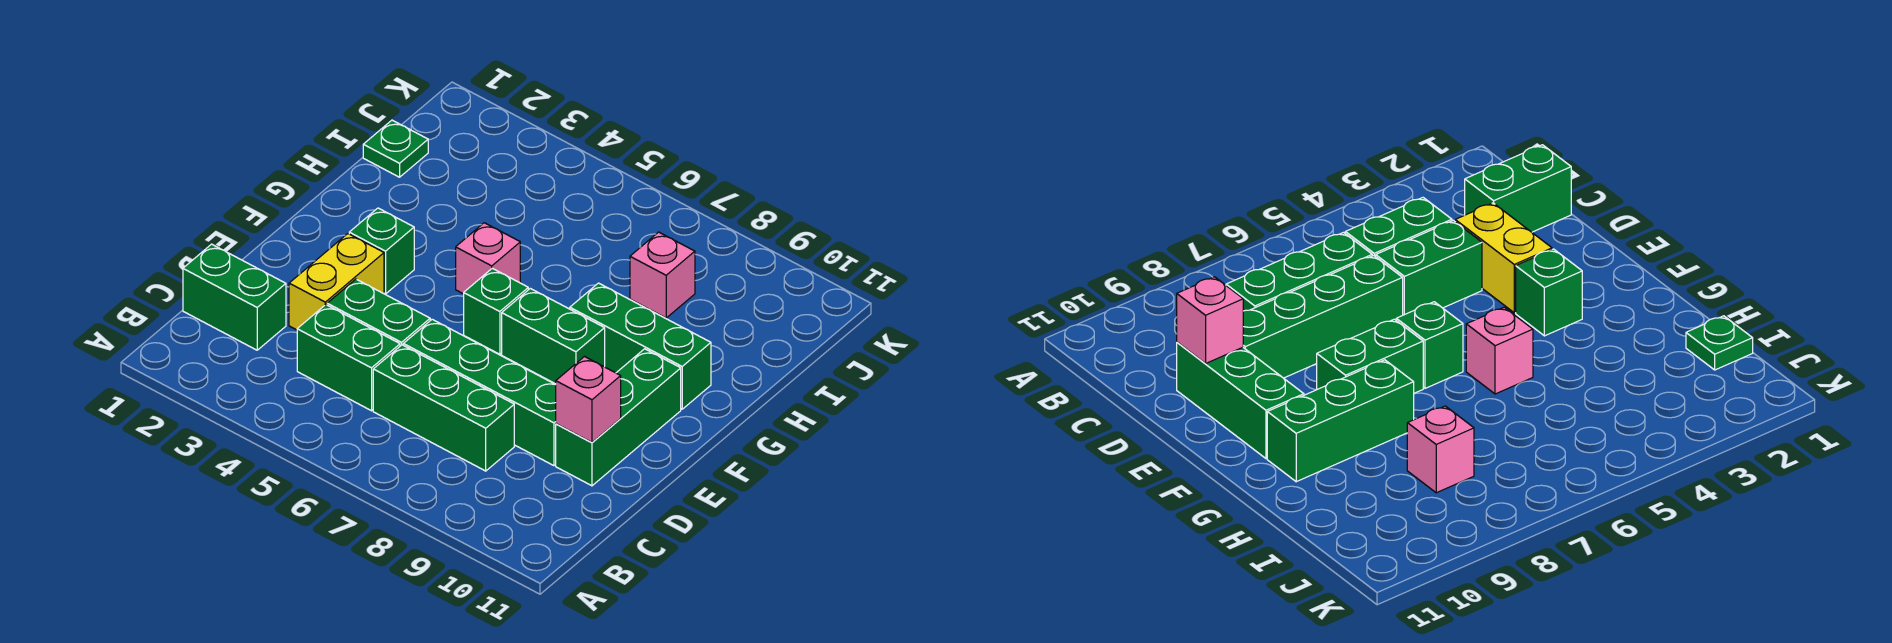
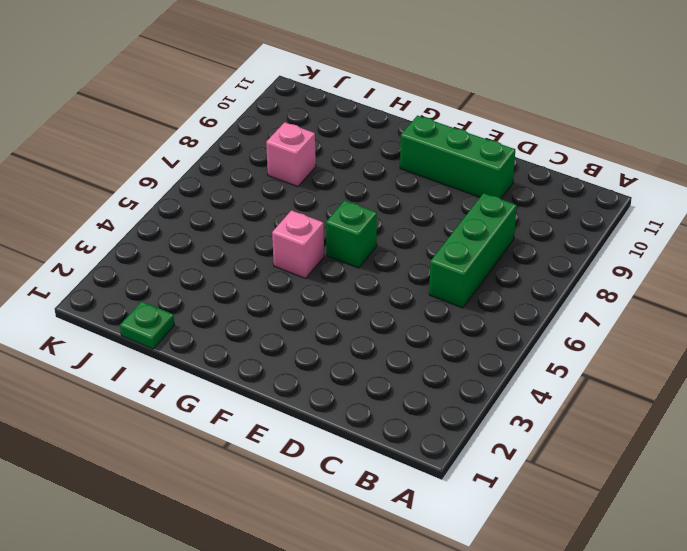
none -> green 1x2 brick [183,244,286,350]
none -> green 1x2 brick [297,305,400,411]
none -> yellow 1x2 brick [289,234,384,330]

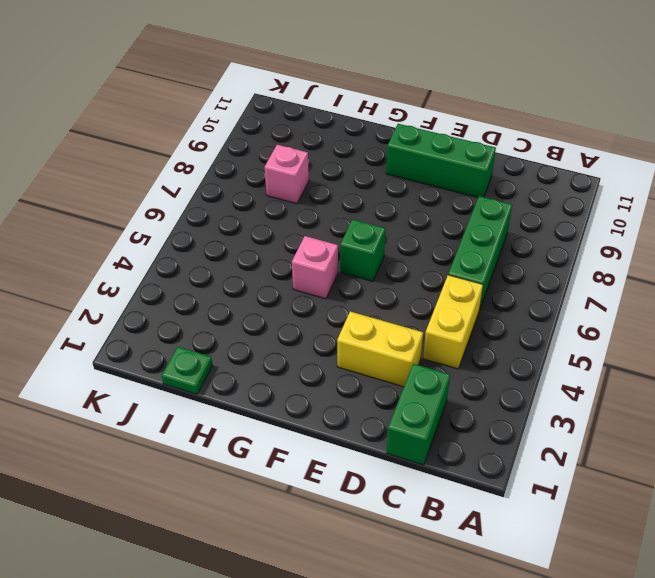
yellow 1x2 brick [423,275,483,369] -> green 1x2 brick [297,305,400,411]
none -> green 1x2 brick [327,279,430,346]
none -> green 1x4 brick [403,319,556,466]
none -> green 1x1 brick [349,208,414,294]

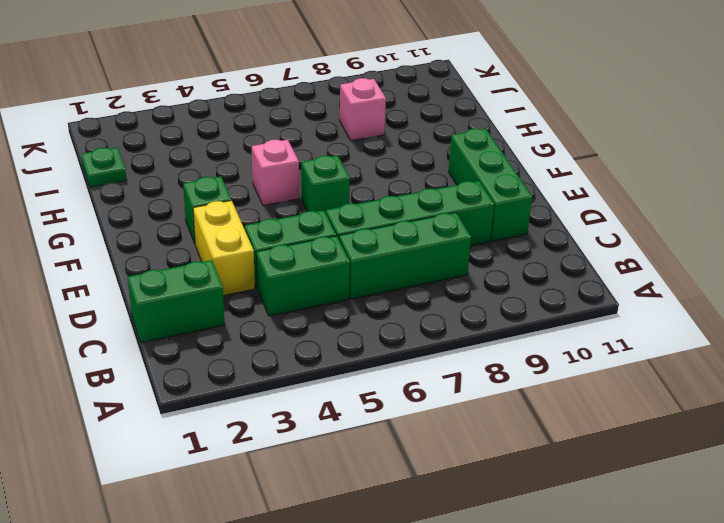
none -> green 1x2 brick [502,288,605,384]
none -> green 1x3 brick [570,283,711,409]
none -> pink 1x1 brick [555,357,621,443]

